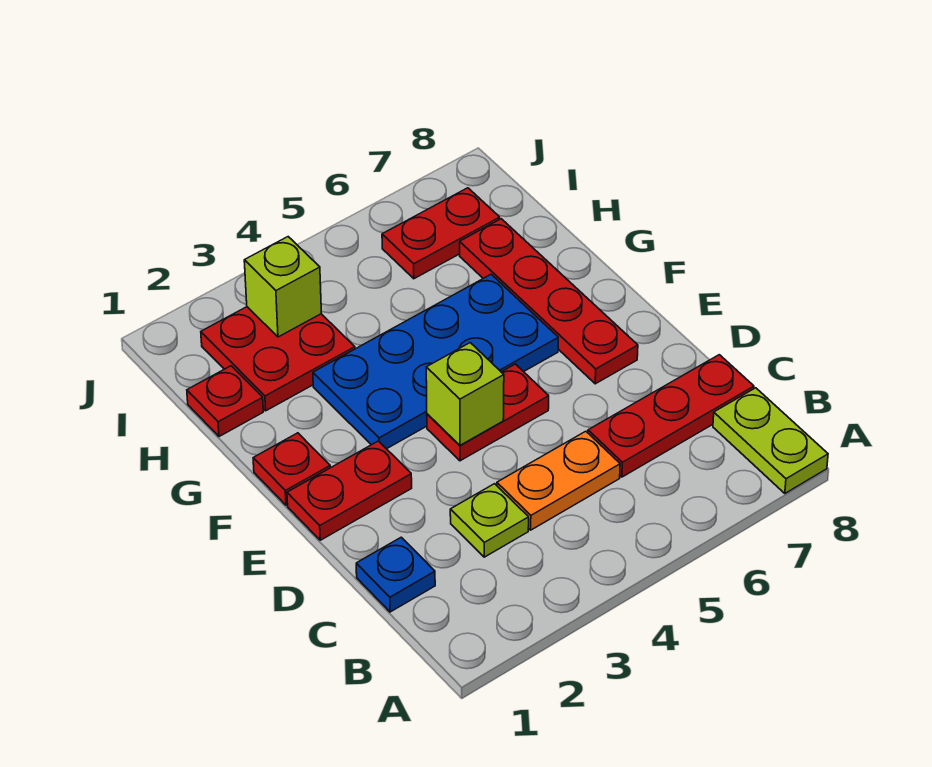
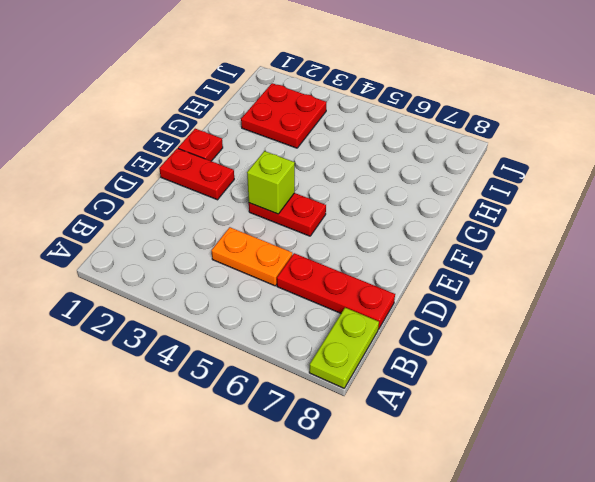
none -> blue 1x1 plate [356,537,435,612]
none -> lime 1x1 plate [450,484,529,557]
none -> red 1x4 plate [460,219,638,384]

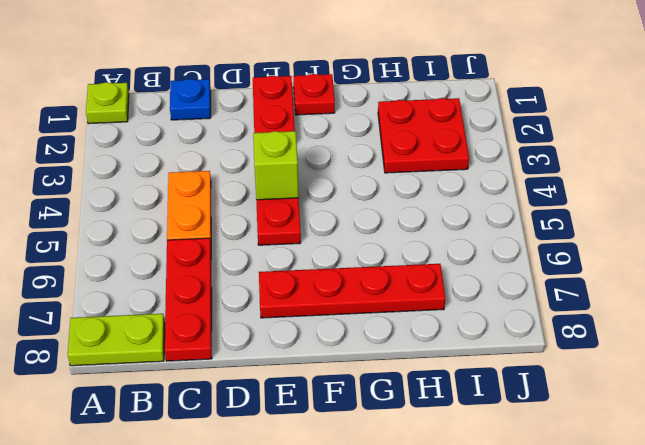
lime 1x1 plate [86,82,129,124] -> lime 1x1 plate moved to [450,484,529,557]
none -> blue 2x4 plate [313,274,558,449]
none -> red 1x1 plate [187,366,263,437]
none -> red 1x2 plate [382,188,500,279]

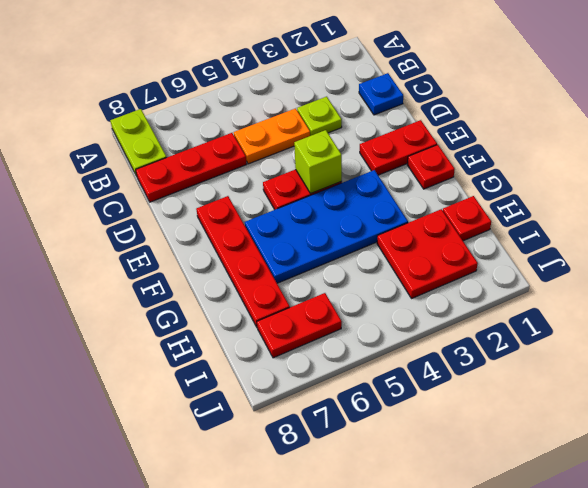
none -> lime 1x1 brick [244,237,321,337]

